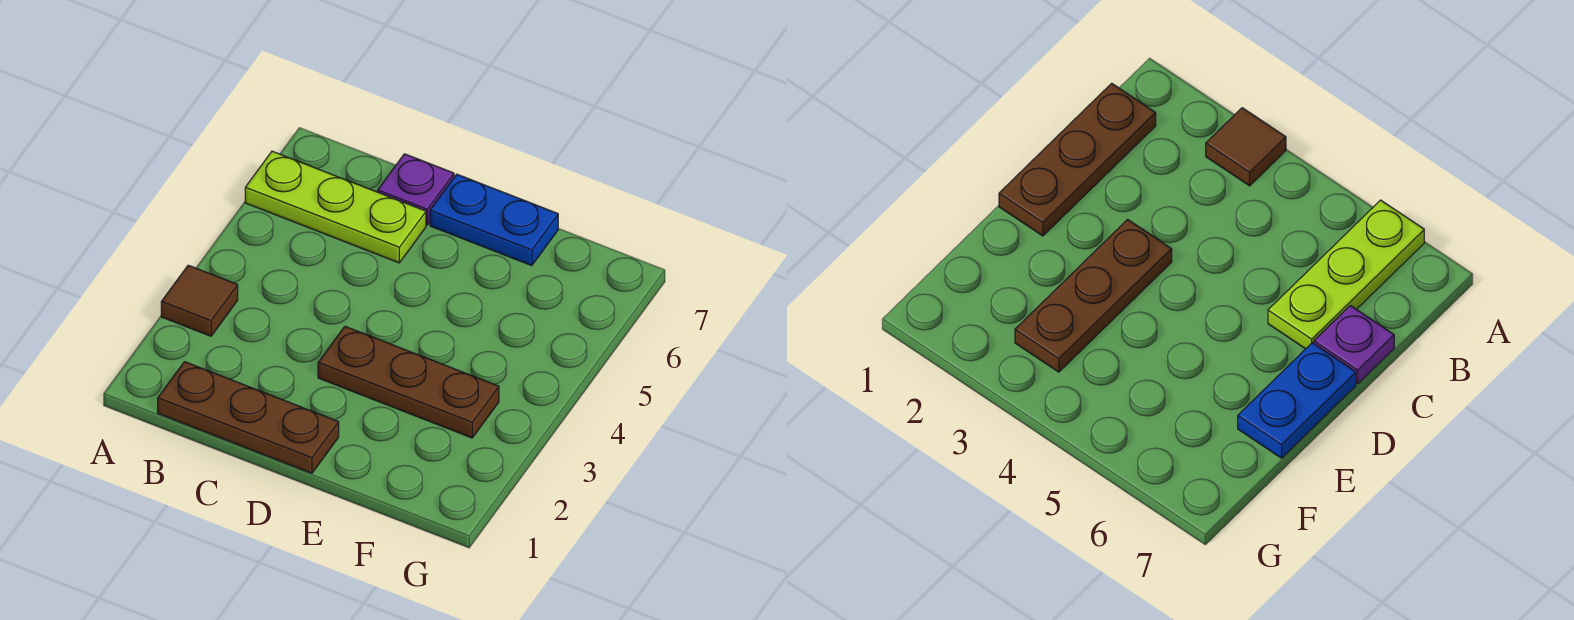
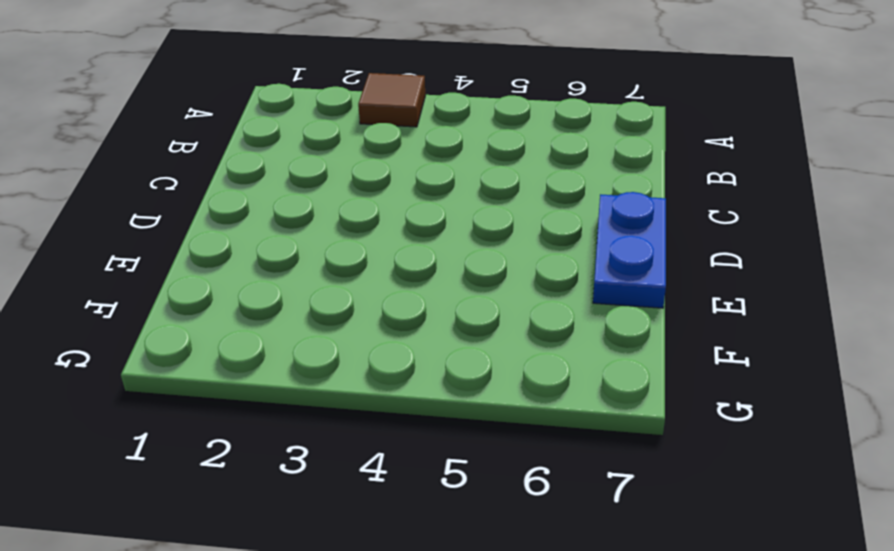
none -> lime 1x3 plate [245,151,426,263]
none -> brown 1x3 plate [158,362,339,473]

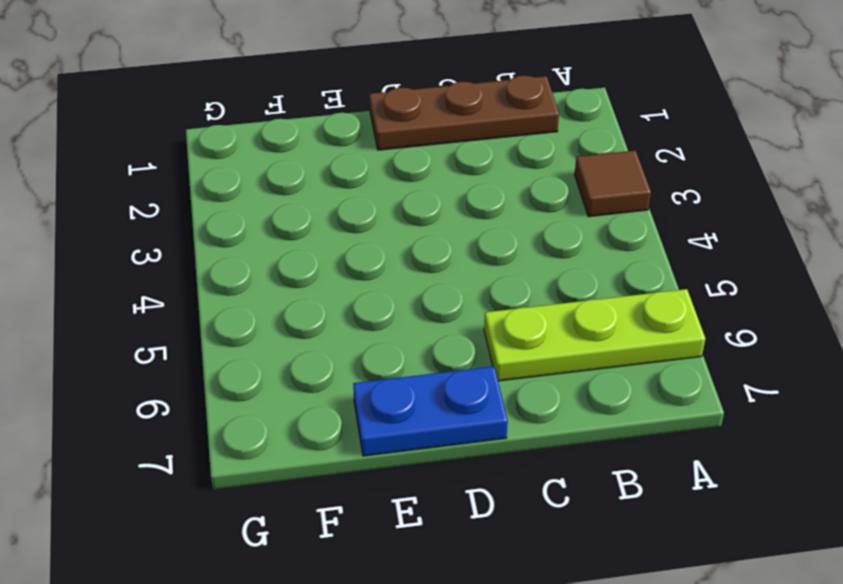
none -> purple 1x1 plate [378,154,454,225]
none -> brown 1x3 plate [318,326,499,438]

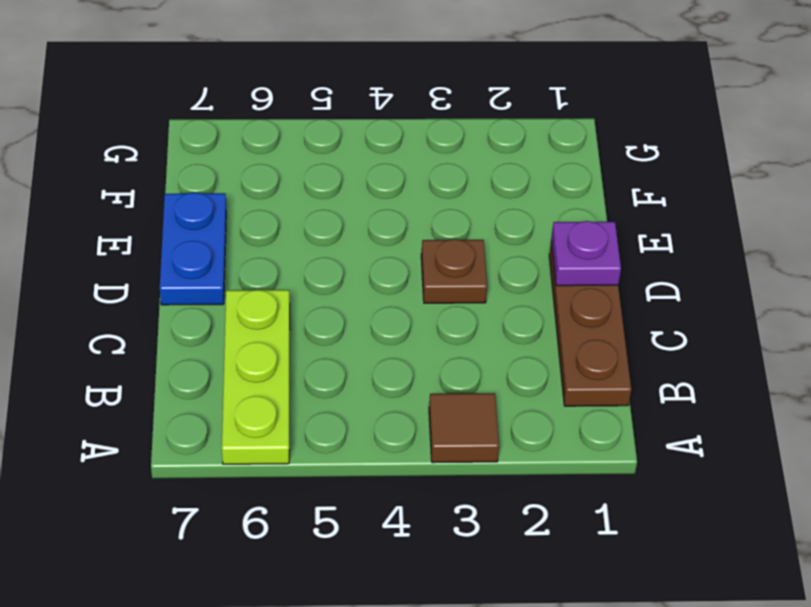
purple 1x1 plate [551,221,621,286] -> purple 1x1 plate moved to [378,154,454,225]
brown 1x1 plate [421,239,487,303] -> brown 1x3 plate [318,326,499,438]

